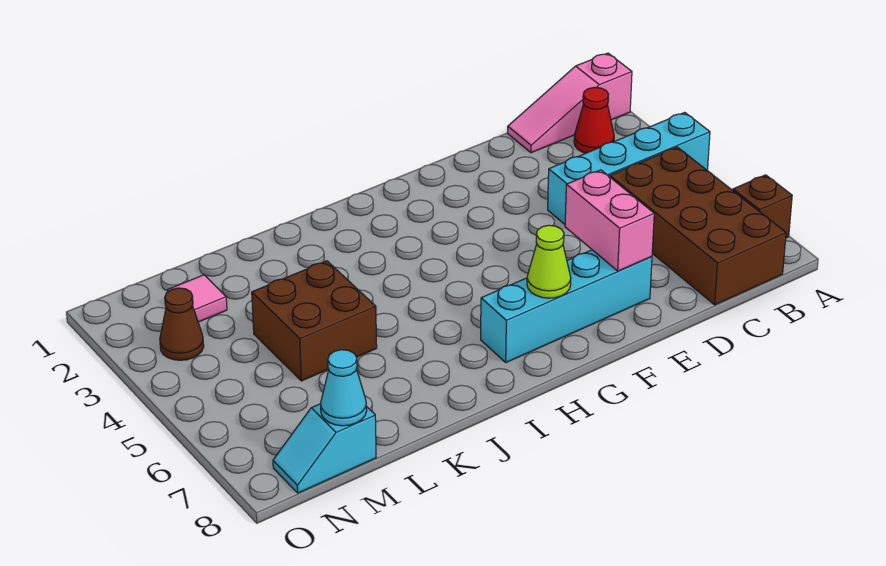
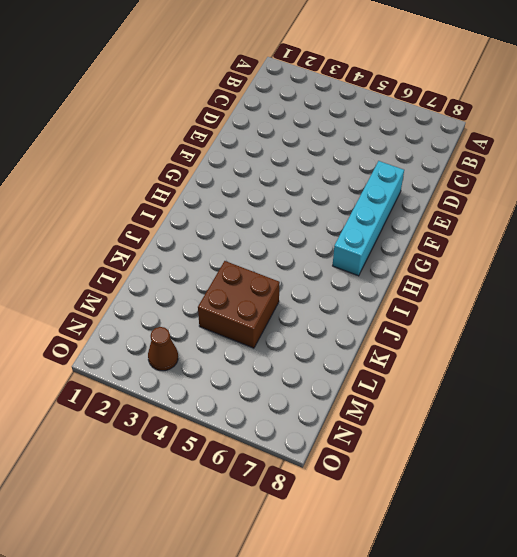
none -> pink 1x3 slope [508,53,632,153]
none -> cyan 1x4 brick [548,112,710,224]
none -> brown 1x1 brick [733,175,792,238]

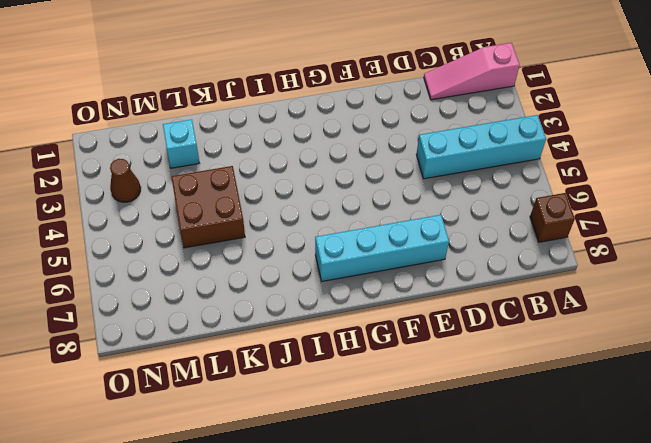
cyan 1x1 brick [163,119,199,168] -> none
none -> red 1x1 cone [574,87,614,153]
none -> brown 2x4 brick [610,147,786,305]
none -> pink 1x1 tile [167,275,227,322]

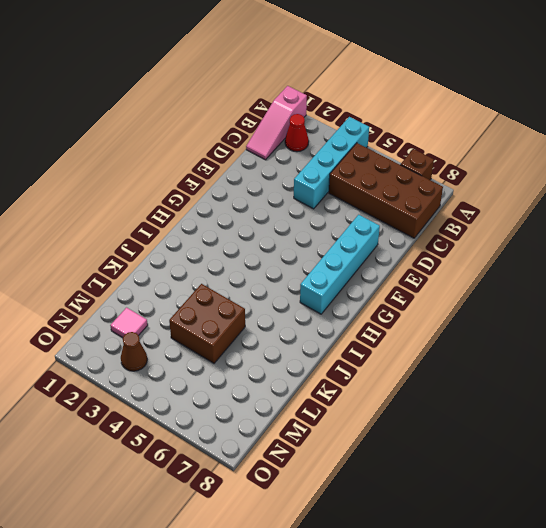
none -> cyan 1x2 slope [273,404,376,493]
none -> pink 1x2 brick [565,170,654,271]
none -> lime 1x1 cone [527,225,571,298]

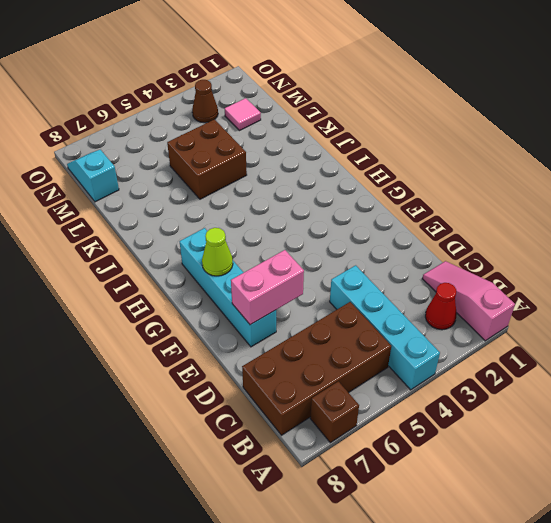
none -> cyan 1x1 cone [321,350,367,426]

